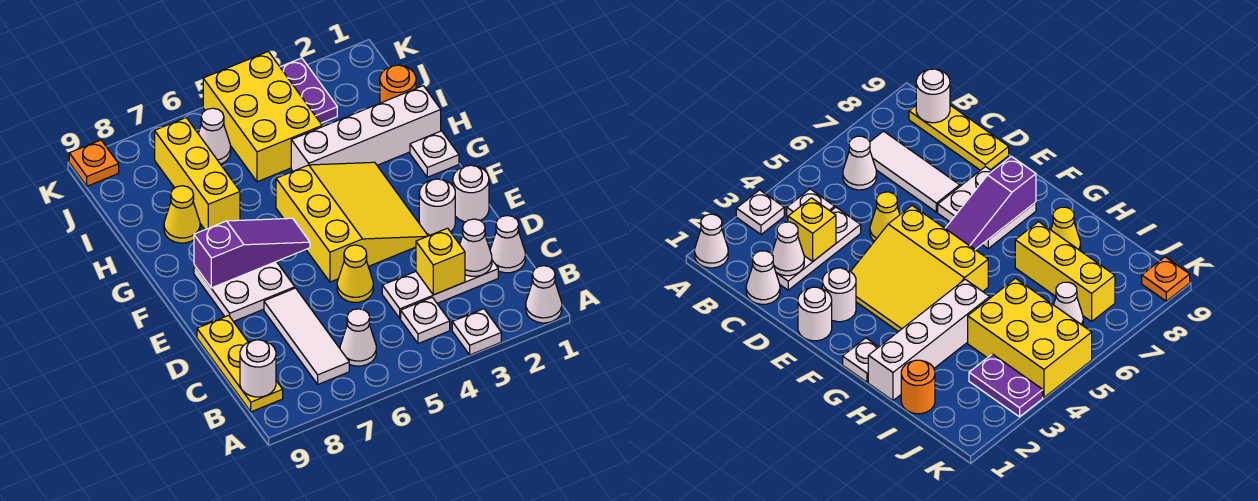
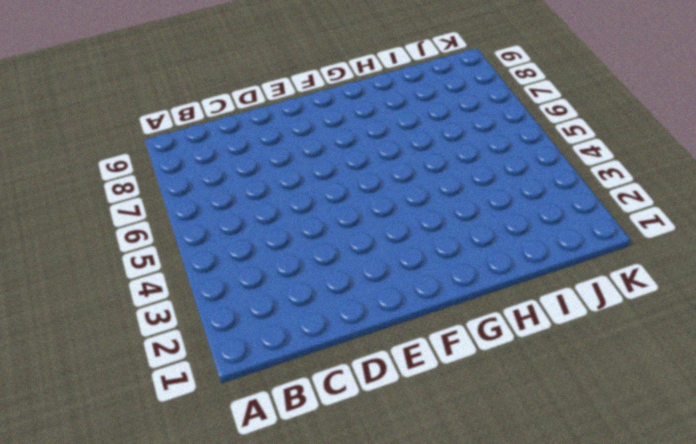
none -> white 1x1 cone [526,266,562,323]
none -> white 1x1 plate [452,309,501,355]
none -> white 1x1 plate [401,297,450,344]

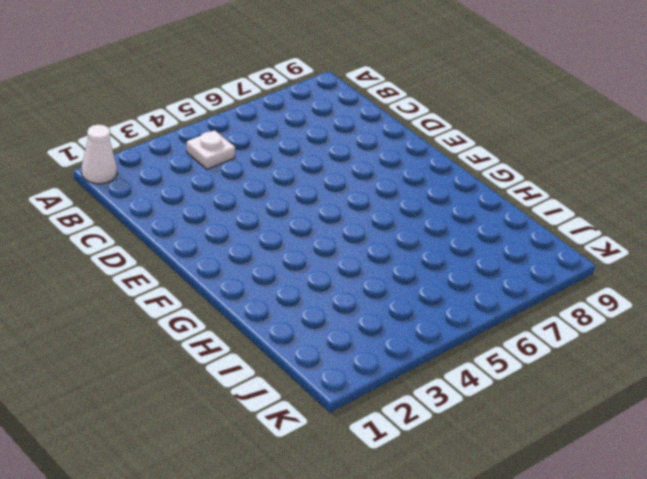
none -> white 1x1 plate [452,309,501,355]
none -> white 1x1 cone [340,309,376,366]
none -> white 1x3 tile [264,288,349,384]

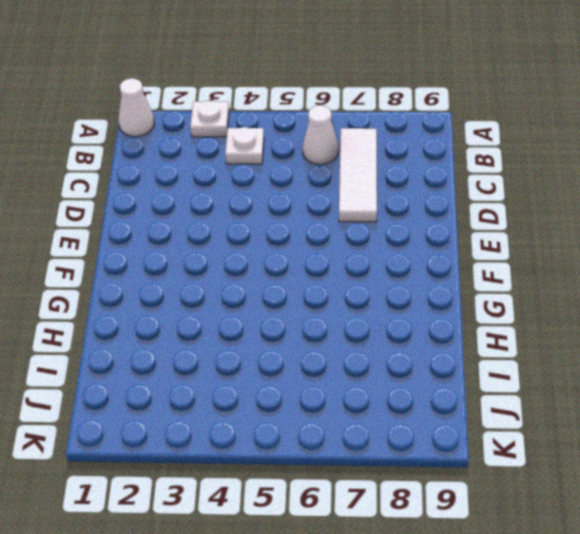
none -> yellow 1x3 plate [197,315,283,412]
none -> white 1x1 cone [490,215,525,273]
none -> white 1x3 plate [382,260,498,318]

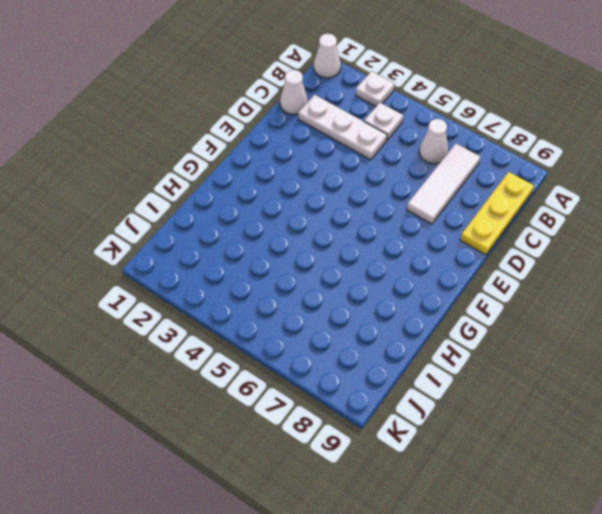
none -> yellow 1x1 cone [337,245,373,302]
none -> white 1x1 round brick [453,165,489,222]
none -> white 1x1 round brick [419,179,455,235]

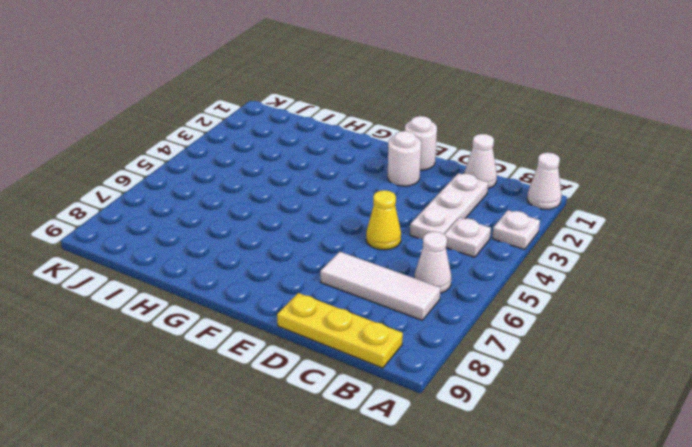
none -> yellow 3x3 slope [276,162,428,282]
none -> white 2x2 plate [194,262,295,322]
none -> white 1x1 plate [410,131,459,177]

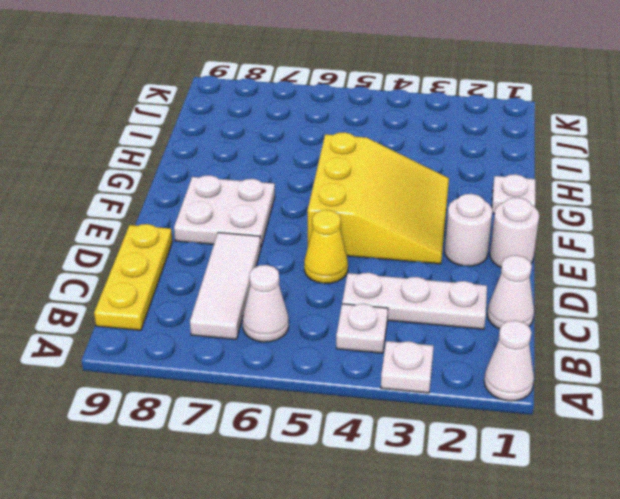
none -> white 1x4 brick [291,86,441,171]
none -> yellow 1x3 brick [155,118,240,230]
none -> yellow 1x1 cone [164,186,200,243]

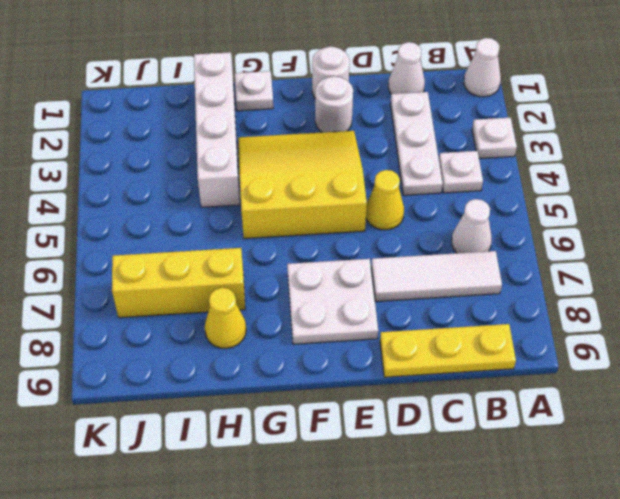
none -> orange 1x1 round brick [380,65,416,103]
none -> yellow 2x3 brick [203,52,322,182]
none -> purple 1x2 plate [280,58,337,123]

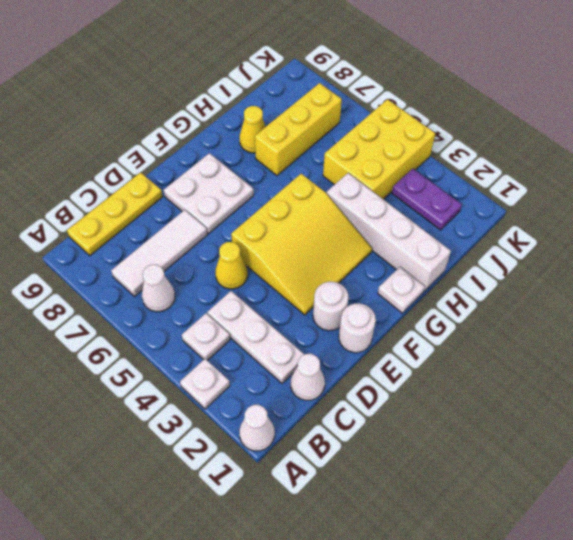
purple 1x2 plate [392,169,462,230] -> purple 1x2 plate turned to [280,58,337,123]
none -> orange 1x1 round brick [380,65,416,103]
none -> white 1x1 cone [198,108,231,164]
none -> orange 1x1 plate [69,140,119,186]

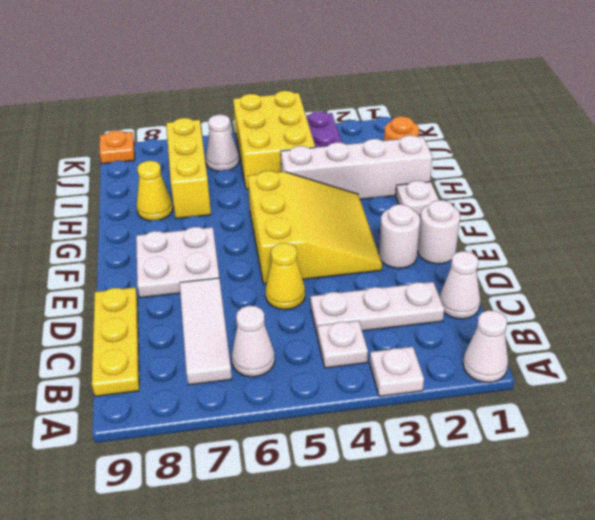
none -> white 1x1 round brick [240,340,276,397]
none -> white 1x1 cone [460,219,492,276]
none -> yellow 1x1 brick [416,228,465,295]

